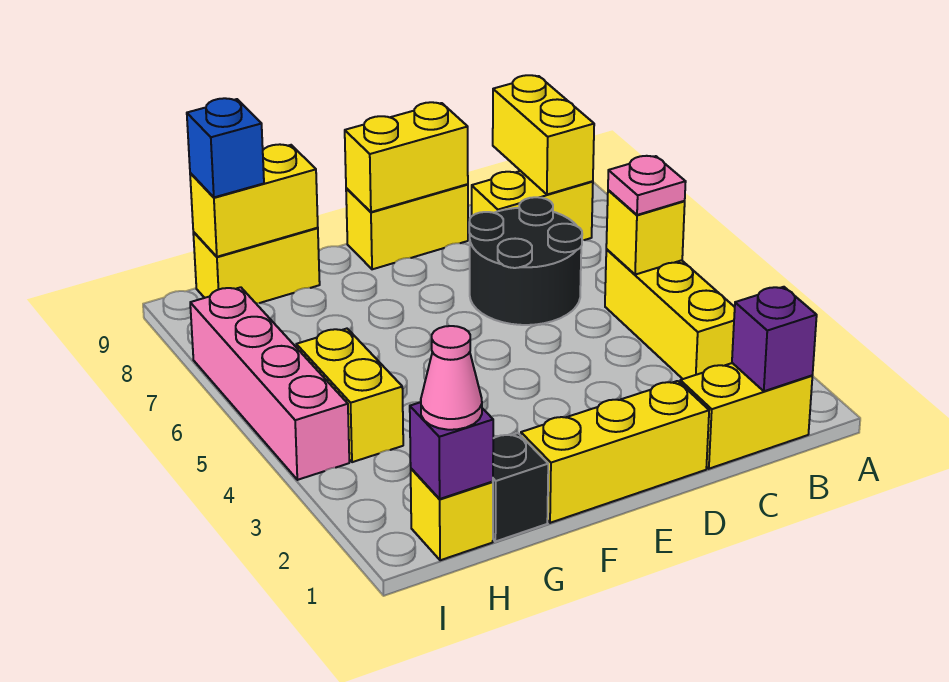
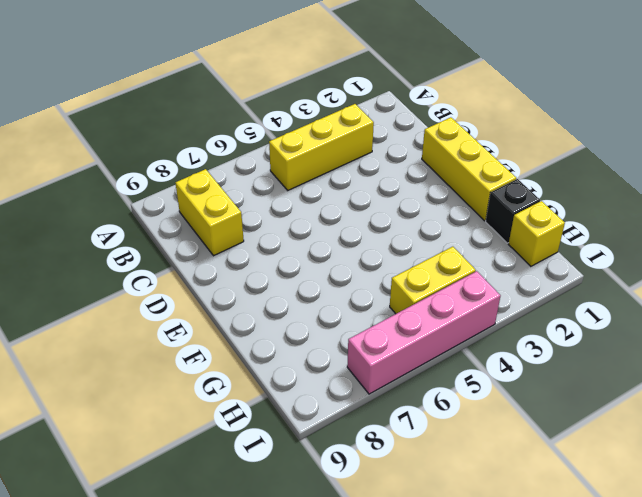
none -> yellow 1x2 brick [680,363,812,469]
none -> black 2x2 round brick [469,197,582,325]
none -> yellow 1x2 brick [346,184,468,269]

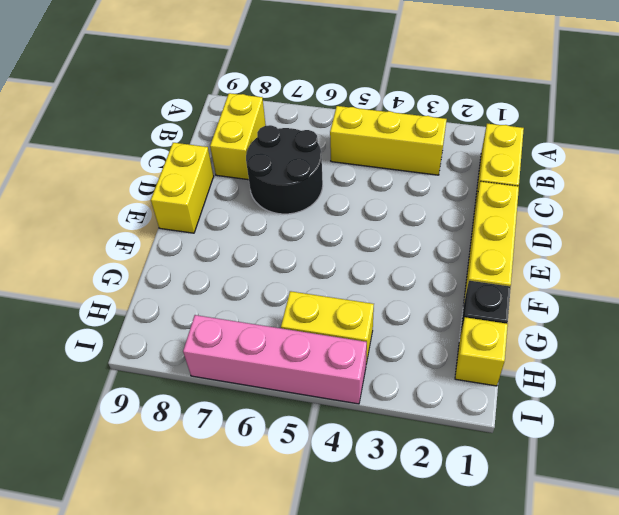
none -> yellow 1x2 brick [193,228,320,303]
none -> purple 1x1 brick [732,287,817,391]
none -> yellow 1x1 brick [606,190,685,275]

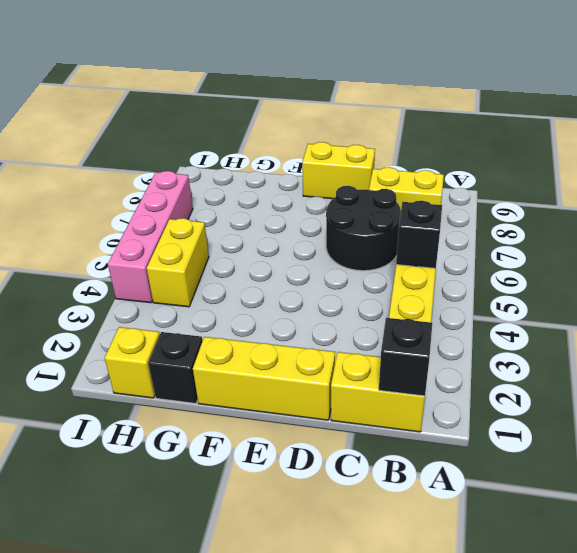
black 1x1 brick [379,318,432,396] -> purple 1x1 brick [732,287,817,391]
black 1x1 brick [396,201,442,268] -> yellow 1x1 brick [606,190,685,275]
none -> yellow 1x2 brick [193,228,320,303]
none -> yellow 1x2 brick [493,75,594,194]
none -> yellow 1x2 brick [345,102,468,212]

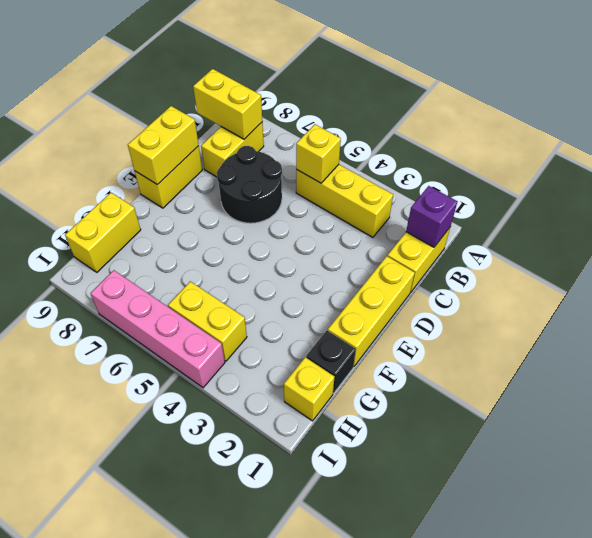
none -> yellow 1x2 brick [190,144,318,257]
none -> purple 1x1 brick [410,402,493,499]
none -> pink 1x1 plate [608,156,686,215]

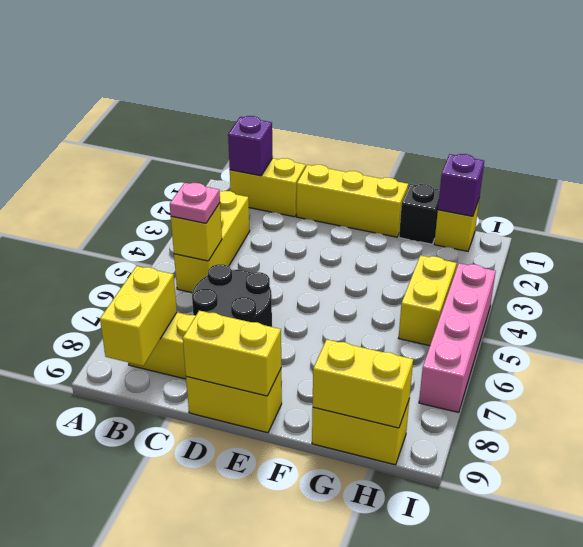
none -> pink 1x1 cone [421,326,482,430]
none -> blue 1x1 brick [187,98,264,197]

